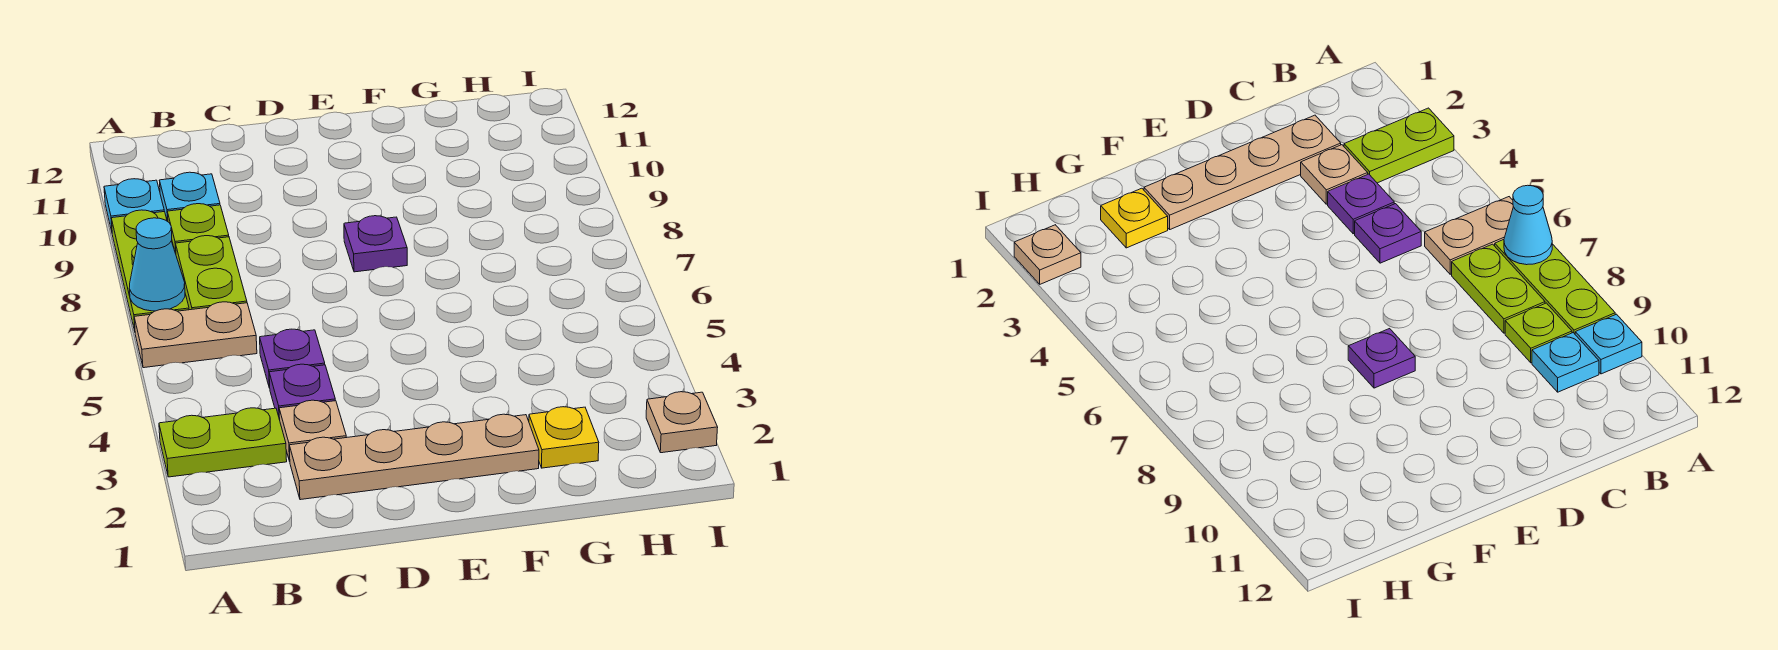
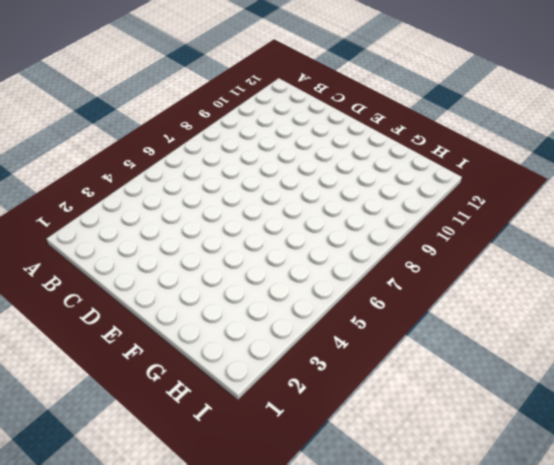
none -> lime 1x2 plate [159,408,287,477]
none -> tan 1x2 plate [134,302,257,368]
none -> lime 1x3 plate [111,210,189,331]

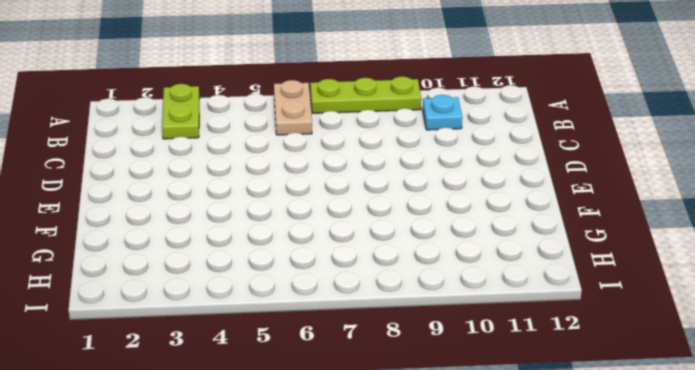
none -> cyan 1x1 plate [104,179,164,231]
none -> lime 1x2 plate [175,236,247,310]
none -> lime 1x1 plate [167,204,229,253]

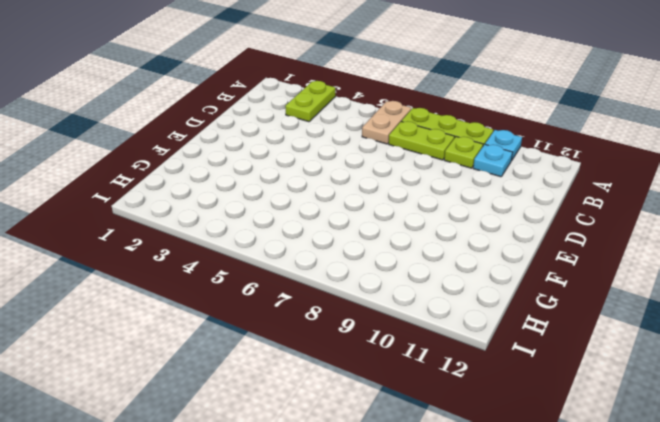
none -> tan 1x4 plate [289,414,539,500]
none -> tan 1x1 plate [279,400,346,461]
none -> purple 1x1 plate [269,364,335,420]

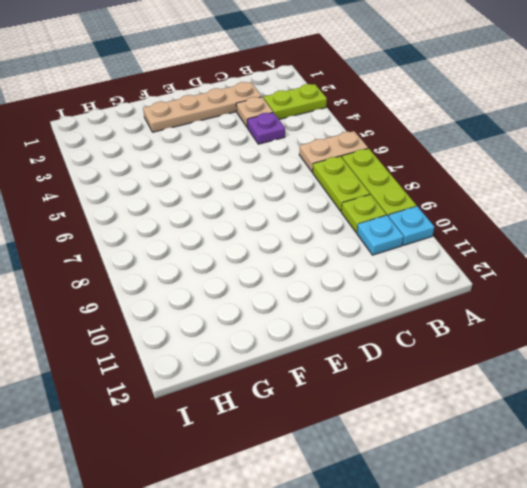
none -> purple 1x1 plate [260,329,325,388]
none -> purple 1x1 plate [344,216,407,272]
none -> yellow 1x1 plate [529,407,599,468]

